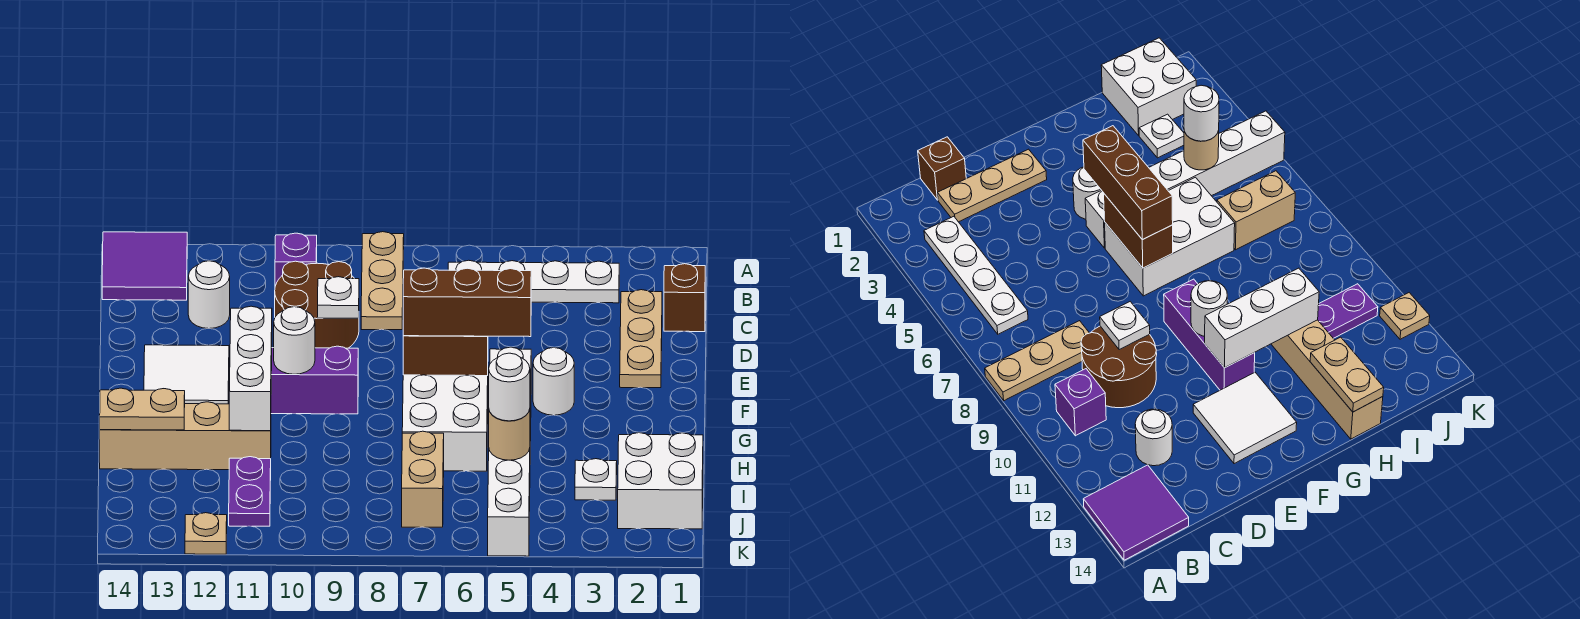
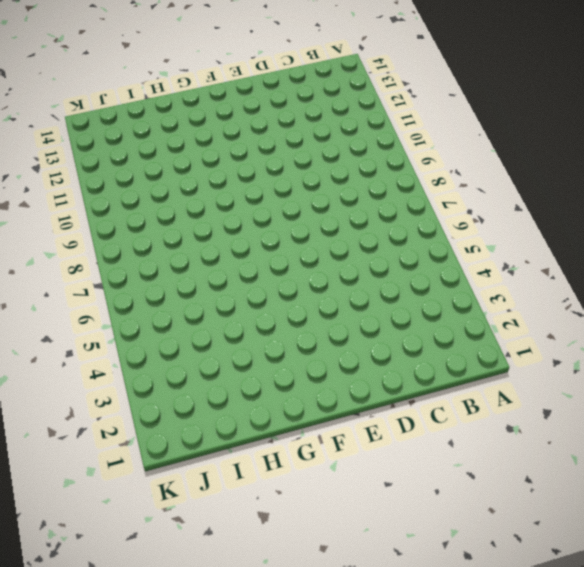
none -> tan 1x3 plate [361,232,404,330]
none -> purple 2x2 tile [102,232,187,300]
none -> white 1x4 plate [448,260,619,303]

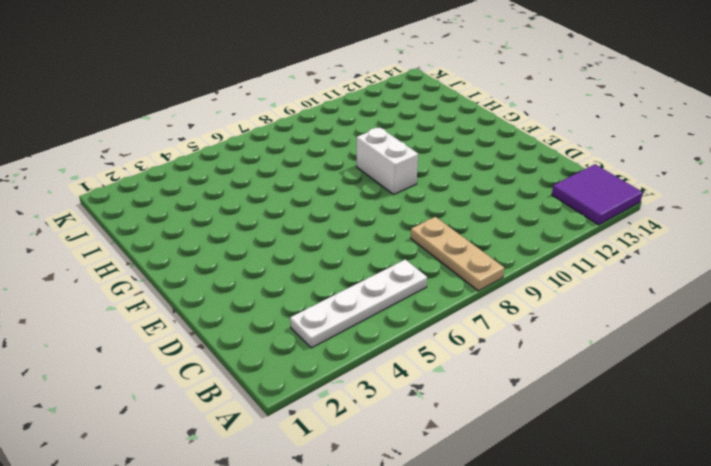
white 1x2 brick [357,127,418,194] -> purple 1x3 brick [271,346,358,414]
none -> purple 1x1 brick [275,233,317,286]
none -> brown 1x1 brick [664,264,705,332]
none -> tan 1x3 plate [620,290,662,388]

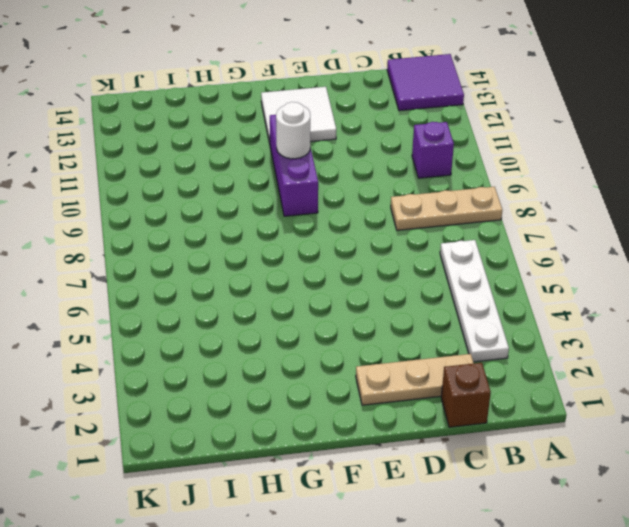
none -> brown 2x2 round brick [275,261,359,348]
none -> white 1x1 round brick [188,261,230,328]
none -> white 1x1 round brick [533,348,574,415]

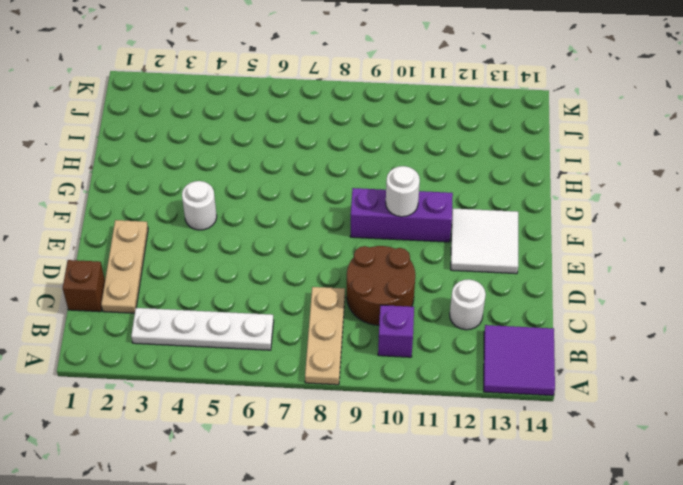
none -> white 1x6 brick [488,347,531,556]
none -> white 2x3 brick [402,375,488,471]
none -> tan 1x4 brick [100,402,271,470]

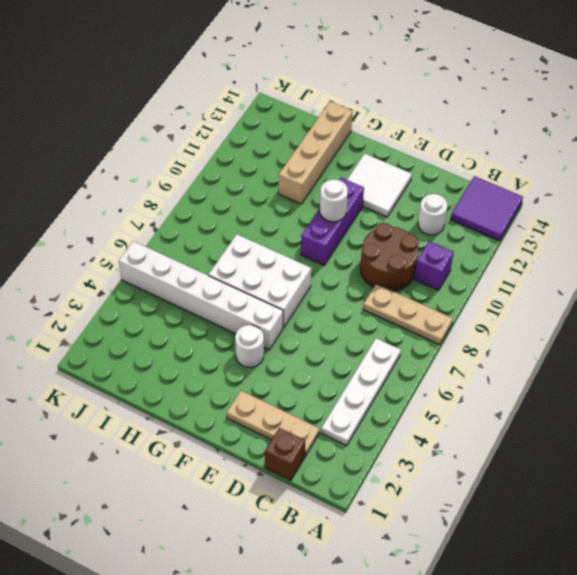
none -> white 2x2 brick [618,433,703,529]
none -> white 1x1 plate [575,459,617,500]
none -> tan 1x2 brick [402,431,444,527]

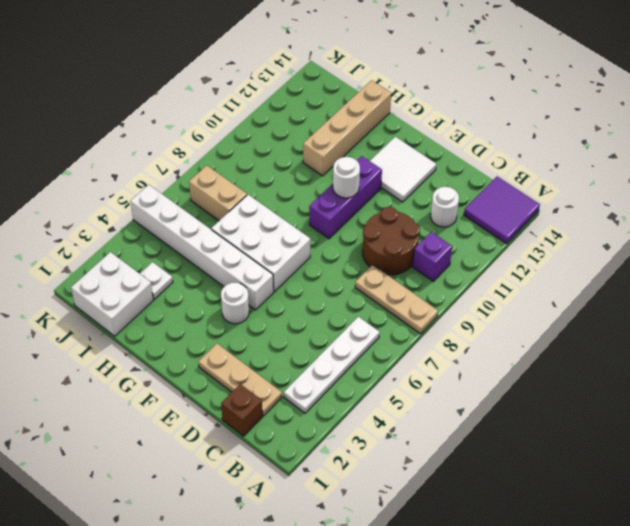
none -> purple 1x2 plate [229,457,271,526]
none -> tan 1x1 plate [185,513,227,554]
none -> white 1x1 plate [318,277,359,318]

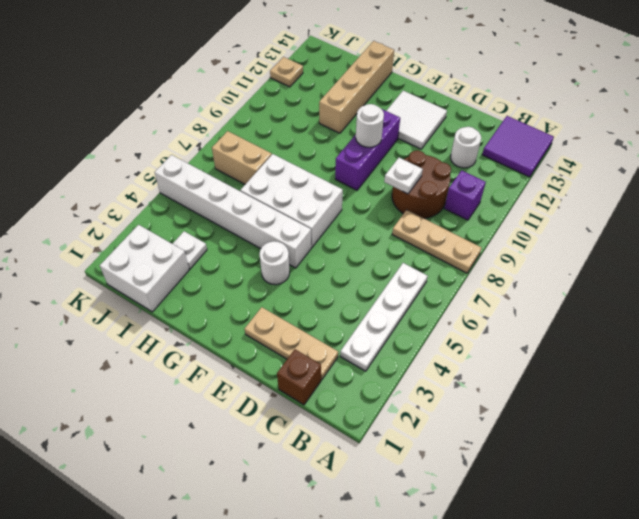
none -> purple 1x2 plate [229,457,271,526]
none -> brown 1x2 brick [403,336,488,376]
none -> white 1x3 brick [229,306,272,431]

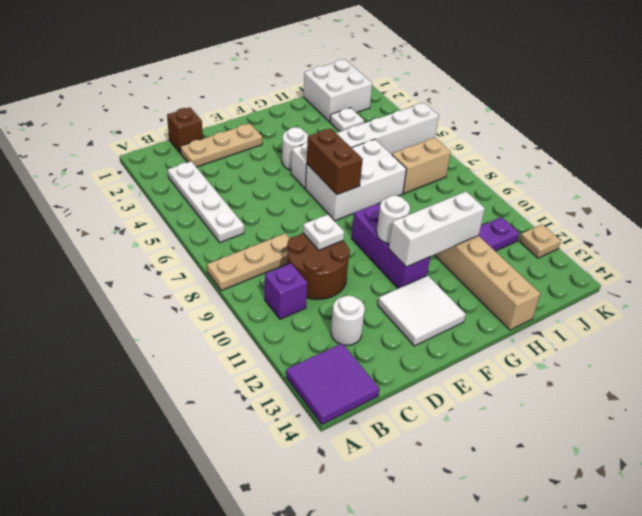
none -> tan 1x2 plate [100,388,185,430]
none -> tan 1x1 round brick [489,409,530,460]
none -> brown 1x3 brick [403,268,531,337]

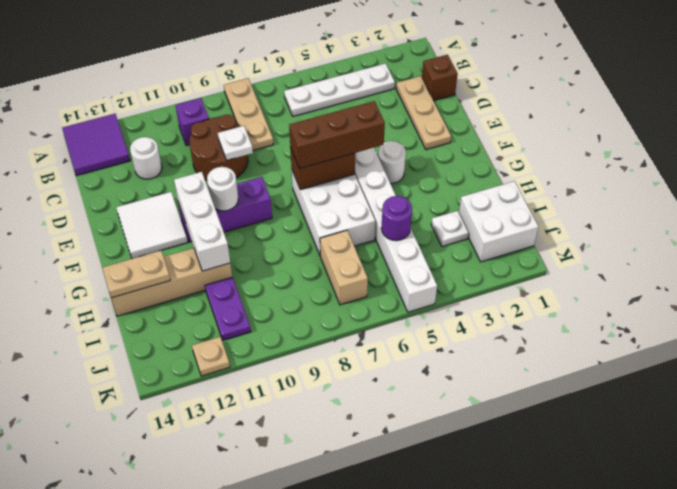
purple 1x1 round brick [381,196,412,241] -> tan 1x1 round brick [489,409,530,460]
none -> white 1x1 round brick [489,353,530,421]

